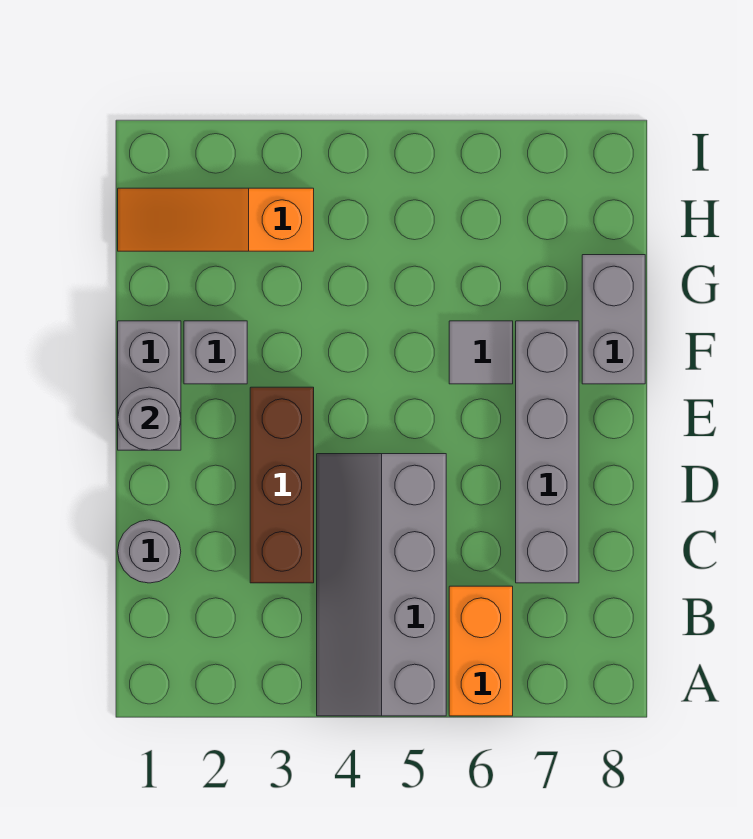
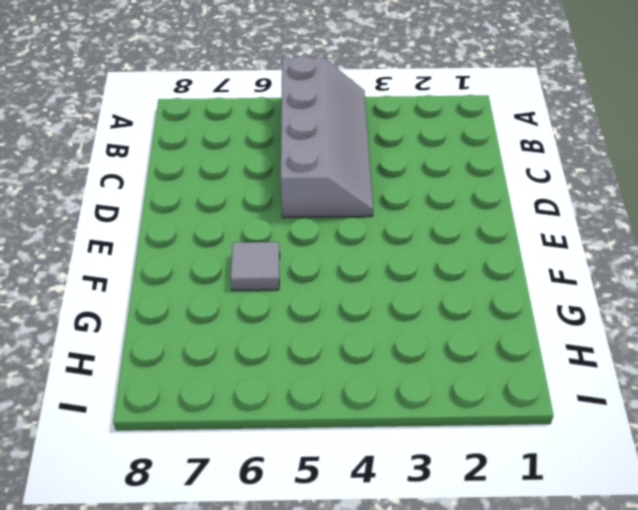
none -> orange 1x2 brick [449,586,513,716]
none -> grey 1x1 round brick [118,520,181,583]

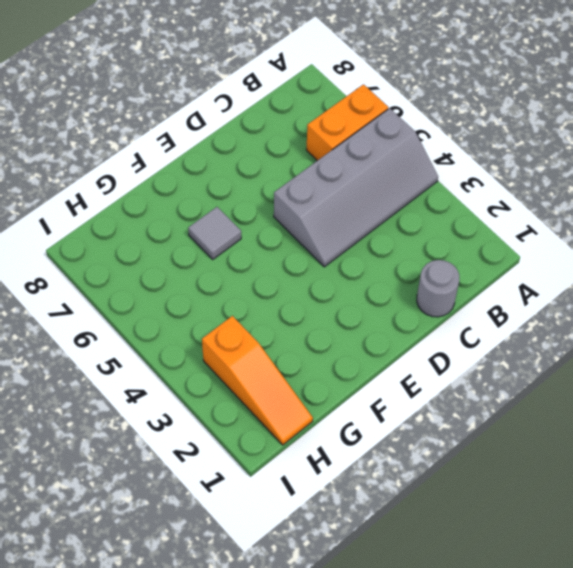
none -> brown 1x3 brick [250,387,314,583]
none -> grey 1x4 brick [516,321,579,583]

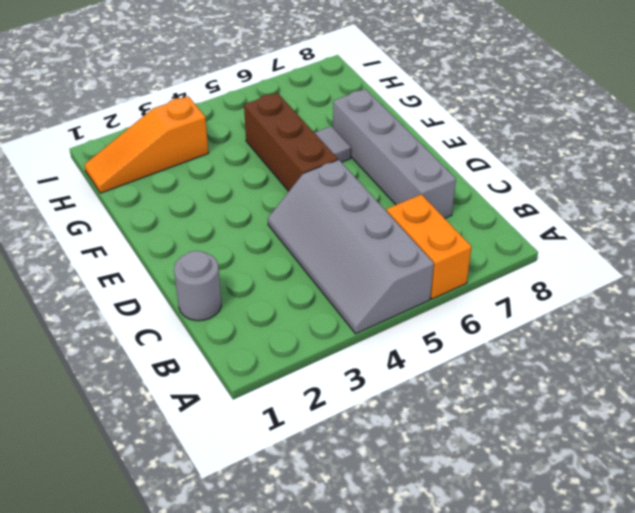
brown 1x3 brick [244,93,338,191] -> brown 1x3 brick moved to [250,387,314,583]
none -> grey 1x2 brick [118,321,181,450]
none -> grey 1x1 brick [184,321,247,384]

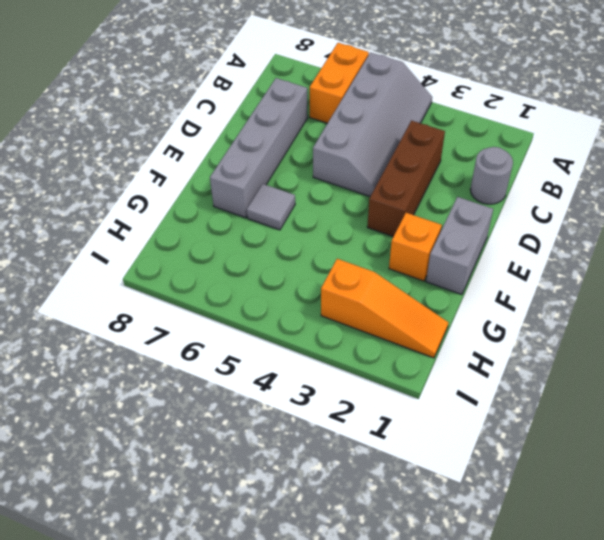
orange 1x1 brick [389,213,442,281] -> grey 1x1 brick [184,321,247,384]
none -> grey 1x2 brick [582,255,645,384]
none -> grey 1x1 round brick [118,387,181,450]

